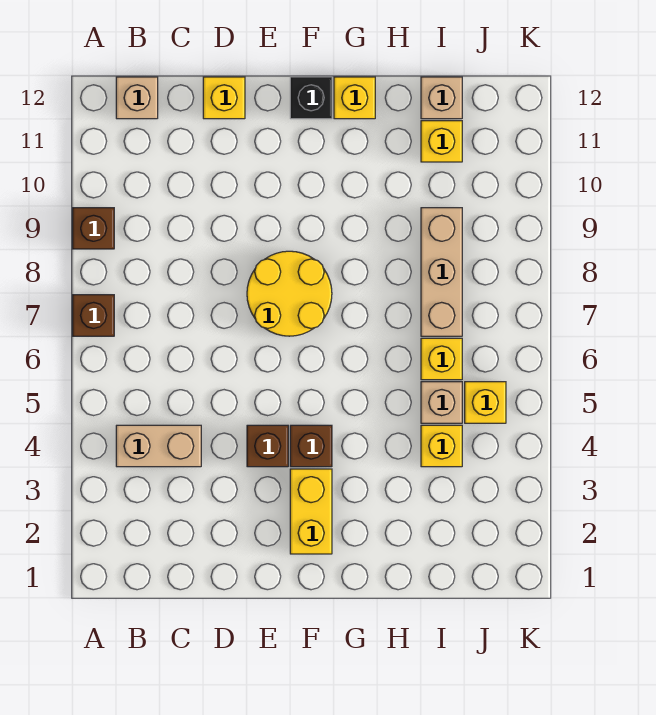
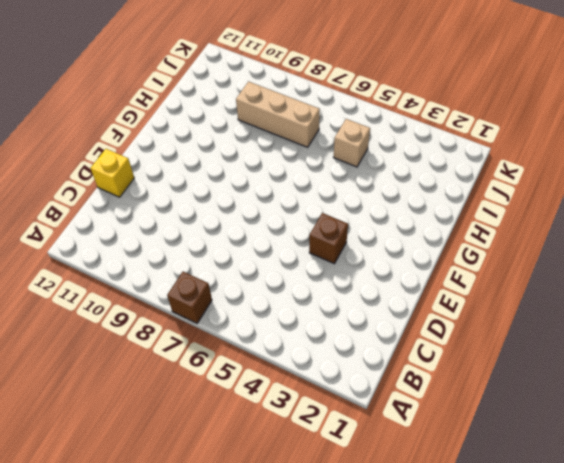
none -> brown 1x1 brick [73,208,114,249]
none -> tan 1x2 brick [116,425,201,467]
none -> tan 1x1 brick [116,77,158,119]

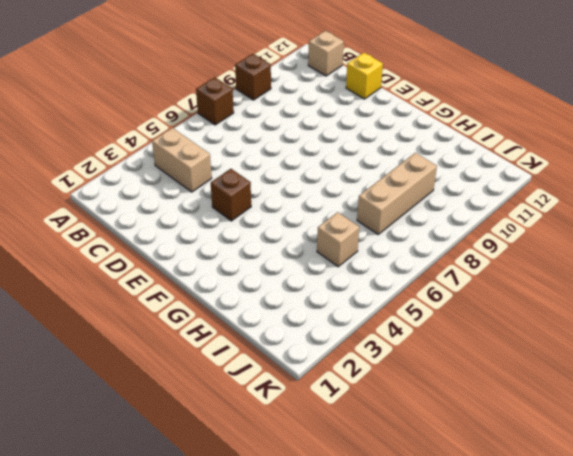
none -> yellow 2x2 round brick [247,251,332,336]
none -> yellow 1x2 brick [290,469,332,554]
none -> brown 1x1 brick [290,425,332,467]

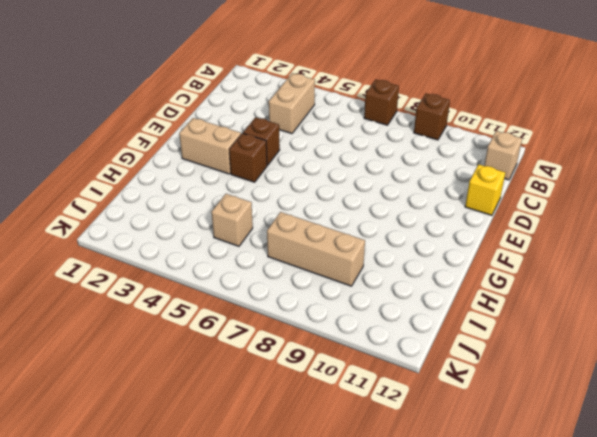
tan 1x2 brick [179,118,241,174] -> yellow 1x2 brick [290,469,332,554]
none -> yellow 2x2 round brick [247,251,332,336]
none -> black 1x1 brick [290,77,332,119]
none -> yellow 1x1 brick [334,77,375,119]

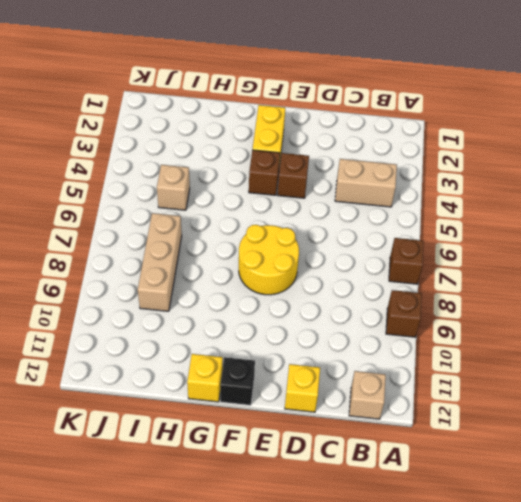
none -> yellow 1x1 brick [421,425,462,467]
none -> yellow 1x1 brick [421,338,462,380]
none -> yellow 1x1 brick [421,121,462,162]

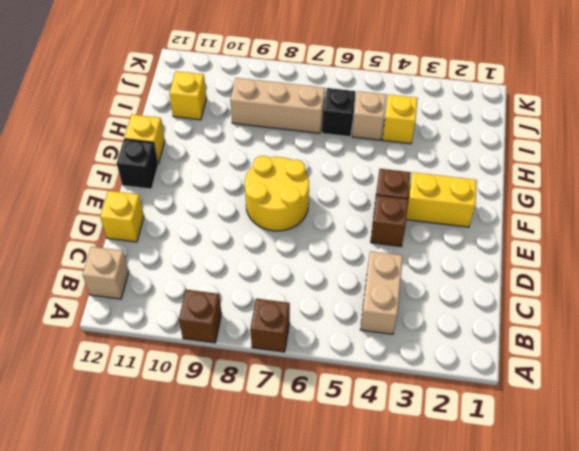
black 1x1 brick [322,88,356,137] -> yellow 1x1 brick [421,338,462,380]
none -> tan 1x1 brick [421,77,462,119]
none -> yellow 1x1 brick [465,382,506,423]

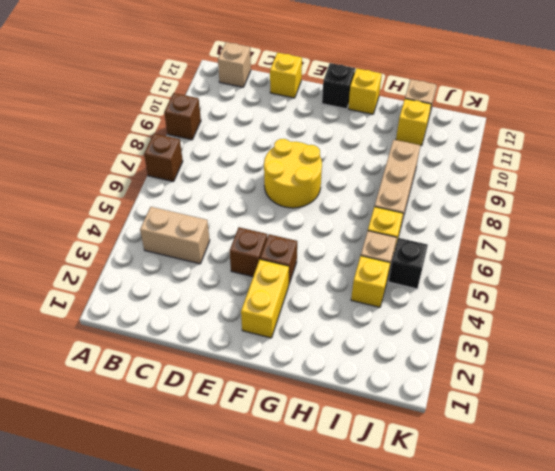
black 1x1 brick [389,238,428,289] -> yellow 1x1 brick [465,382,506,423]

